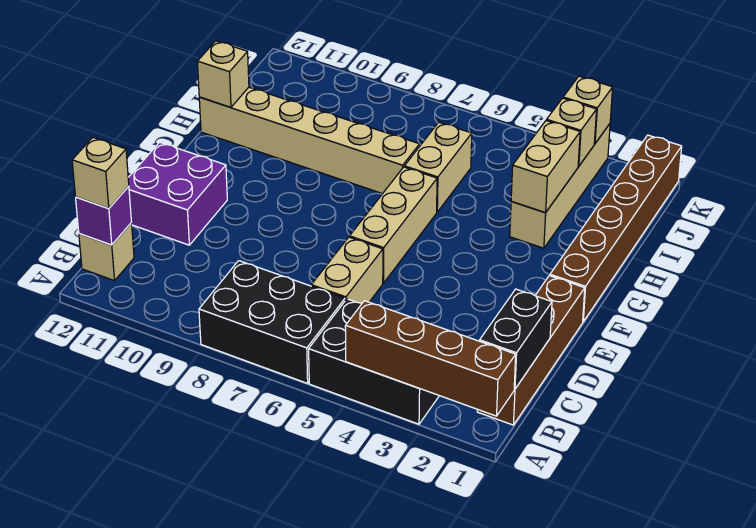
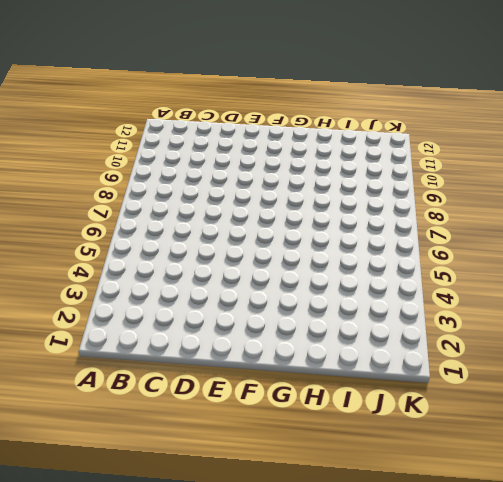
none -> black 2x3 brick [309,299,439,424]
none -> black 2x3 brick [199,261,345,383]
none -> brown 1x4 brick [477,276,585,425]

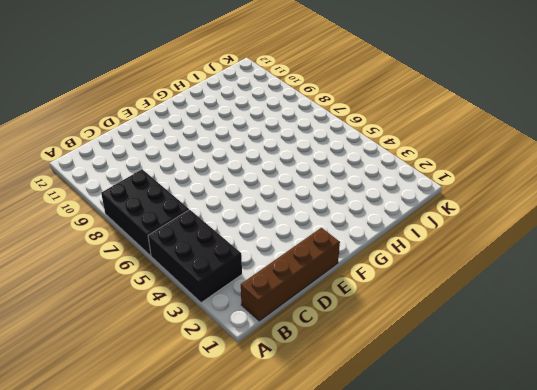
none -> tan 1x1 brick [79,223,134,281]
none -> tan 1x2 brick [311,237,383,303]
none -> purple 2x2 brick [128,142,227,245]

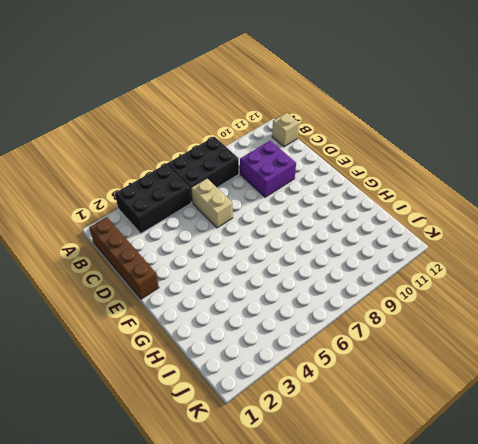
purple 2x2 brick [240,141,296,197] -> purple 2x2 brick moved to [128,142,227,245]
none -> tan 1x3 brick [350,167,437,283]
none -> brown 1x6 brick [550,135,682,322]
none -> tan 1x4 brick [510,124,610,248]

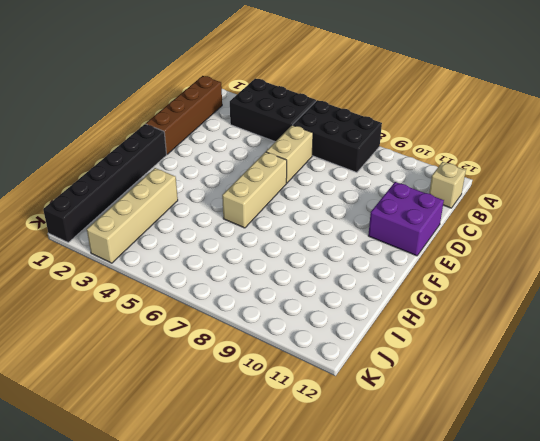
black 1x6 brick [43,124,167,242] -> brown 1x6 brick [550,135,682,322]
none -> tan 1x2 brick [404,122,472,212]
none -> tan 1x6 brick [199,87,420,194]
none -> brown 1x4 brick [345,301,516,416]

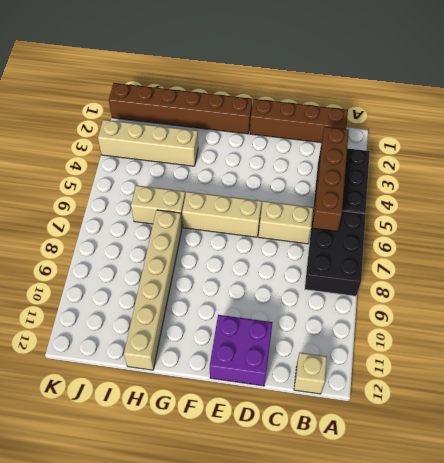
brown 1x4 brick [313,127,349,231] -> brown 1x4 brick moved to [345,301,516,416]
none -> black 1x2 brick [480,289,552,389]
none -> purple 1x1 brick [76,186,131,245]
none -> tan 1x2 brick [511,121,580,213]

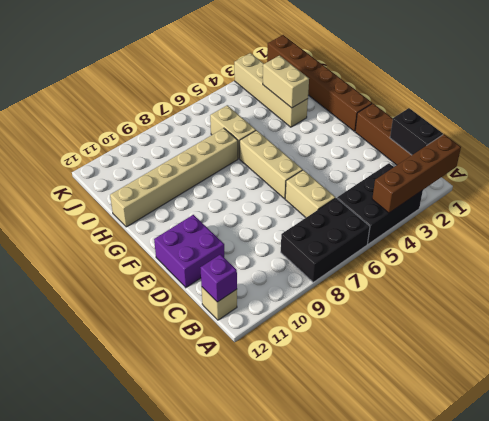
none -> tan 1x1 brick [197,41,249,107]
none -> tan 1x1 brick [547,98,597,166]
none -> tan 1x1 brick [563,76,613,144]

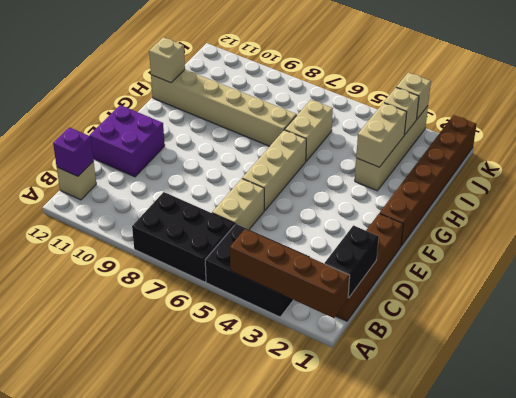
none -> tan 1x1 brick [72,137,129,208]

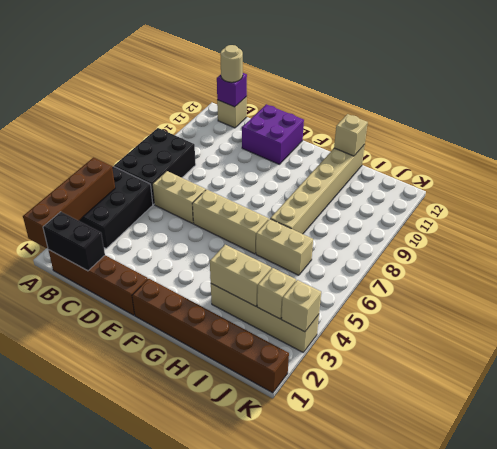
tan 1x1 round brick [220,45,243,82] -> tan 1x1 brick [72,137,129,208]

